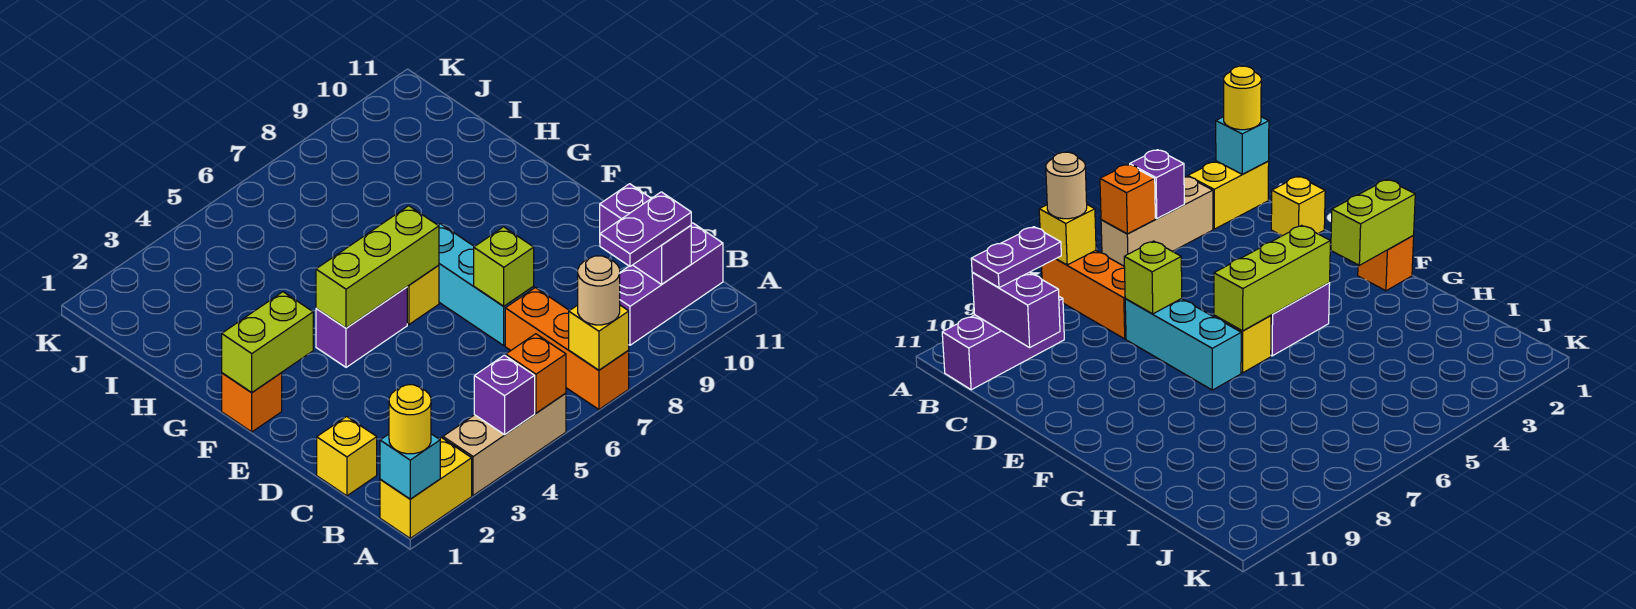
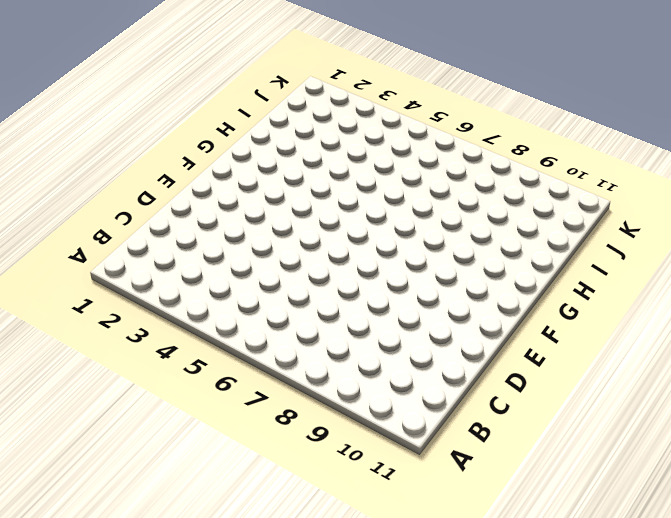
none -> yellow 1x2 brick [380,438,472,538]
none -> tan 1x3 brick [443,393,566,495]
none -> orange 1x3 brick [505,288,629,410]

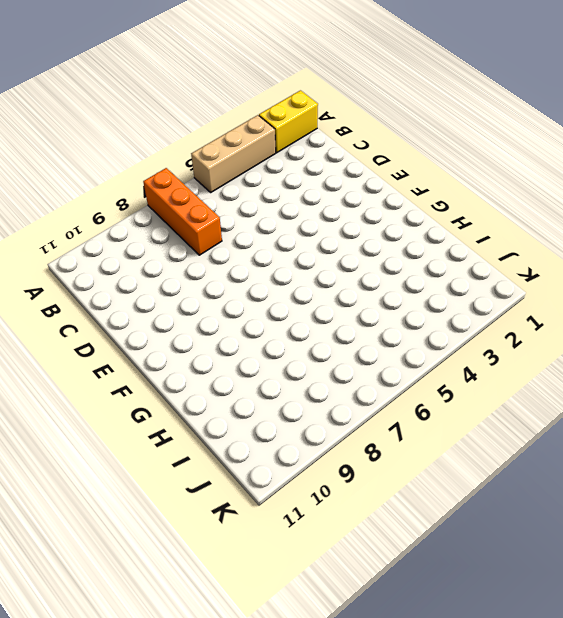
none -> purple 1x3 brick [620,223,723,345]
none -> yellow 1x1 brick [317,416,377,496]
none -> cyan 1x3 brick [438,224,534,345]

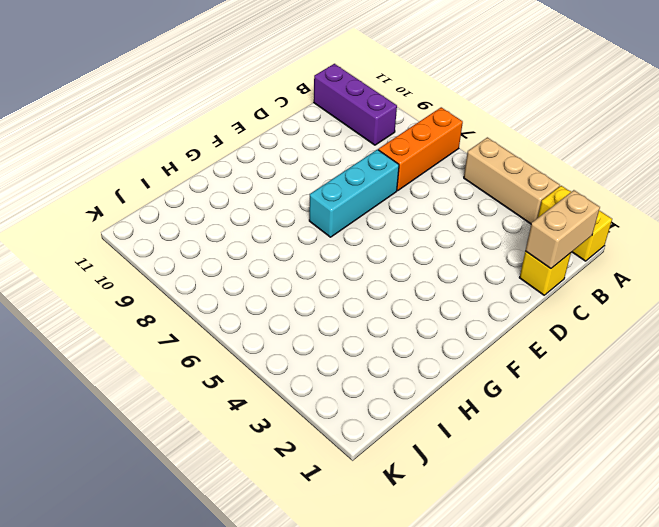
tan 1x2 brick [525,190,600,269] -> none
none -> orange 1x1 brick [222,373,282,432]
none -> purple 1x2 brick [316,287,407,367]
none -> yellow 1x1 brick [407,265,439,324]

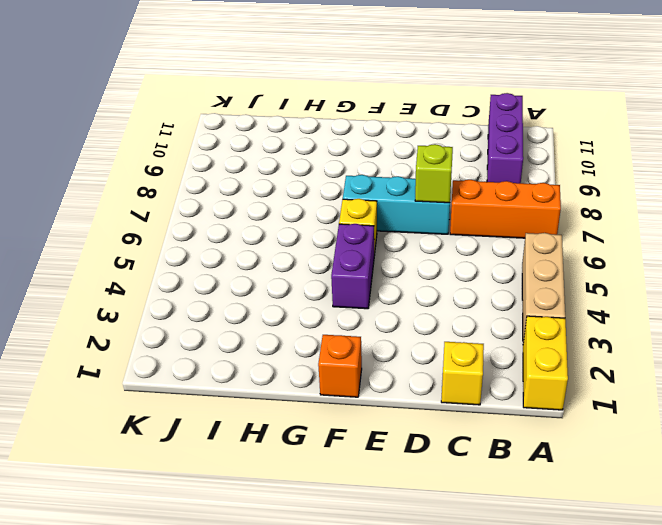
none -> cyan 1x1 brick [380,434,440,499]
none -> purple 1x1 brick [474,355,535,435]
none -> orange 1x1 brick [506,334,566,413]

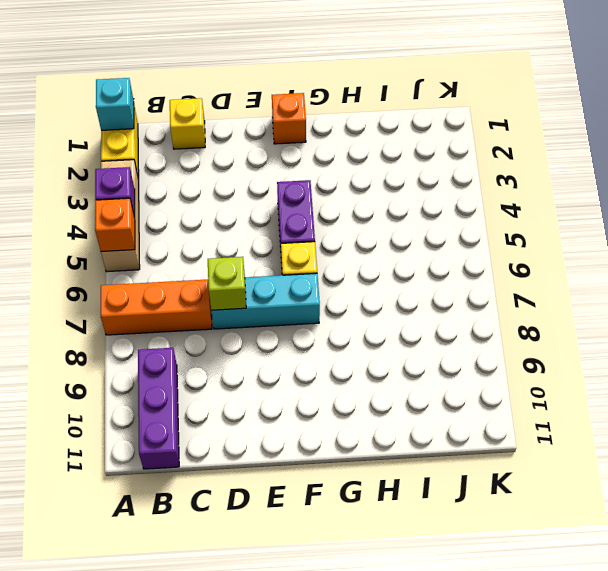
none -> yellow 1x1 brick [569,305,629,370]
none -> purple 1x2 brick [600,184,691,284]
none -> lime 1x2 brick [222,292,313,393]

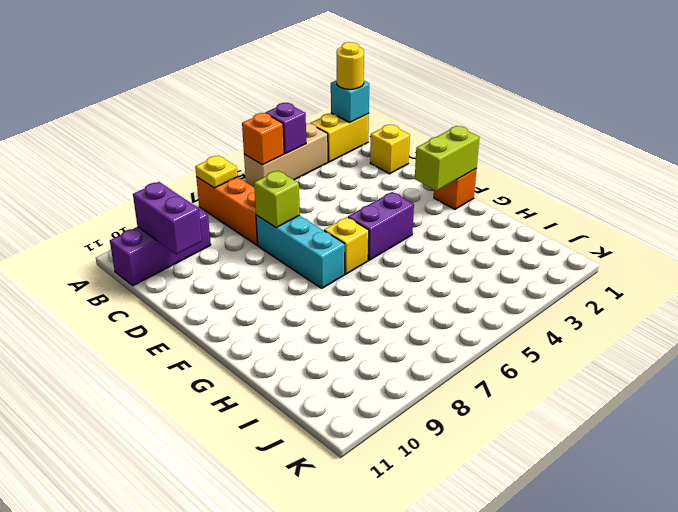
yellow 1x1 plate [195,156,238,188] -> yellow 1x1 brick [569,305,629,370]
none -> lime 1x3 brick [316,206,439,328]
none -> tan 1x1 round brick [578,256,620,325]
none -> purple 1x2 plate [600,192,691,266]

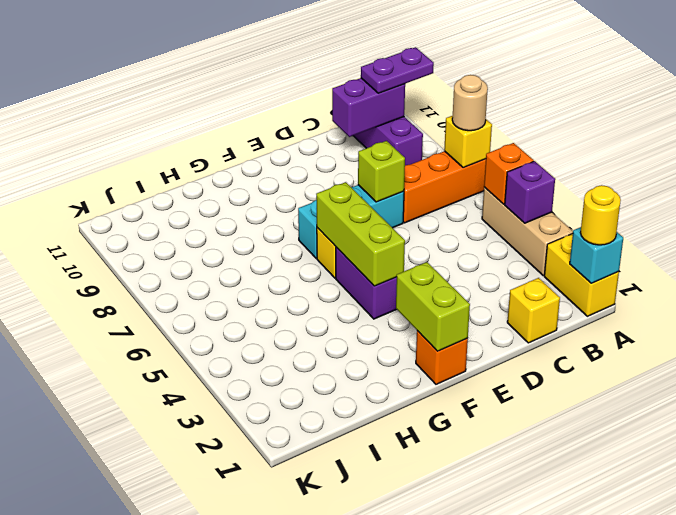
purple 1x2 plate [361,47,434,93] -> purple 1x2 plate turned to [600,192,691,266]

